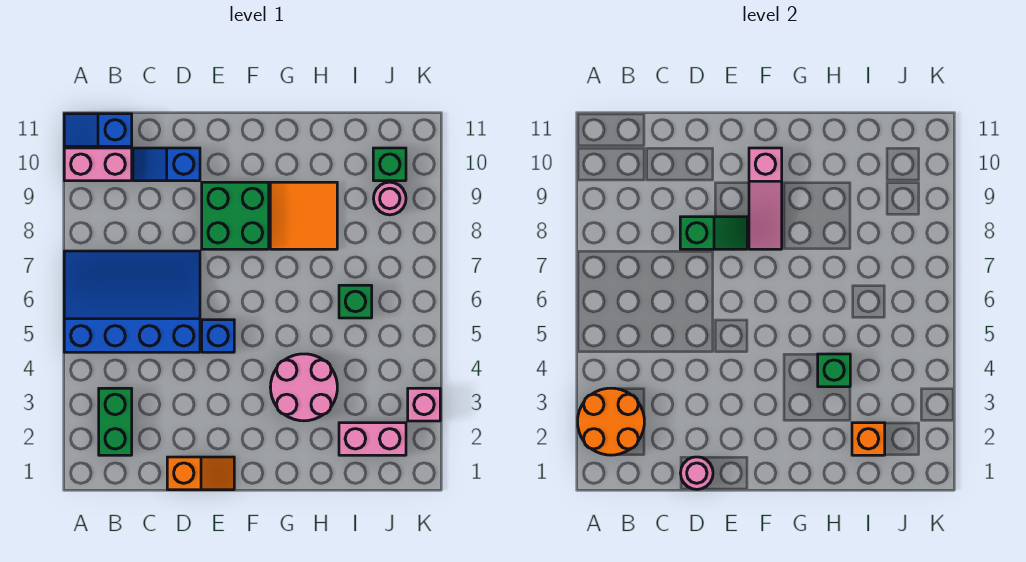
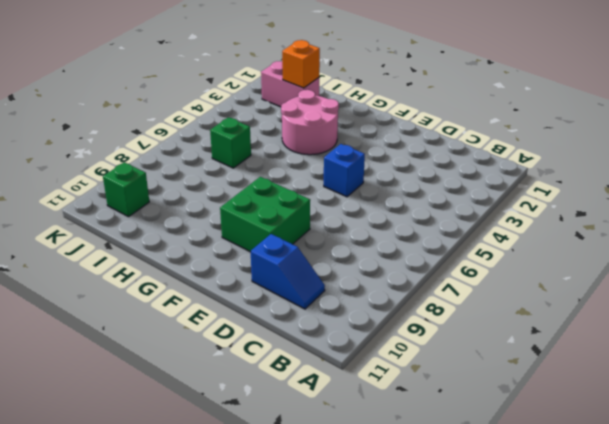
none -> blue 3x4 slope [64,251,200,352]
none -> pink 1x2 brick [64,148,132,181]
none -> blue 1x2 slope [64,114,132,146]

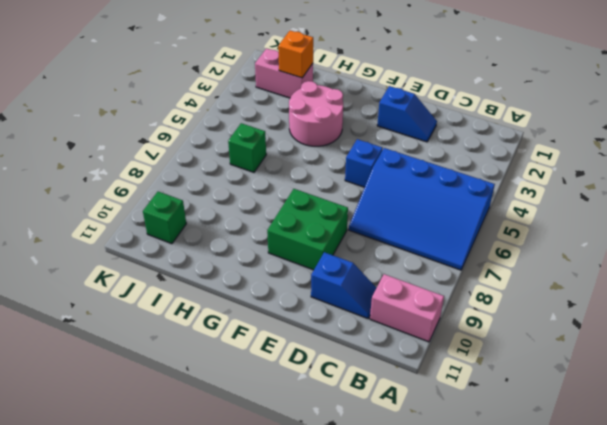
blue 1x2 slope [377,86,437,142] -> blue 1x2 slope moved to [64,114,132,146]
none -> green 1x2 brick [99,388,132,455]
none -> orange 1x2 slope [167,457,234,490]
none -> orange 2x2 tile [270,182,337,249]

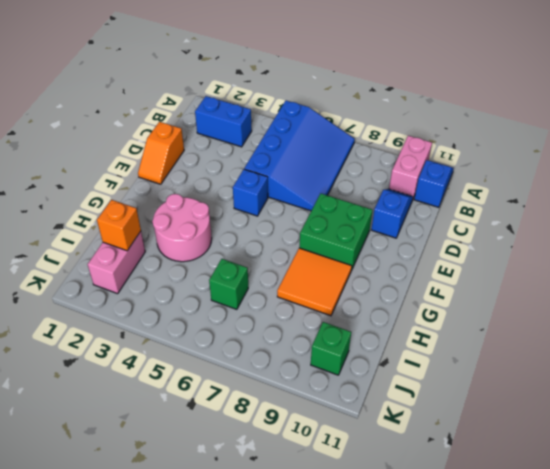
blue 1x2 brick [195,96,252,147] -> green 1x2 brick [99,388,132,455]
none -> pink 1x1 round brick [373,182,406,215]
none -> pink 1x1 brick [408,388,440,421]
none -> orange 2x2 round brick [578,388,644,455]

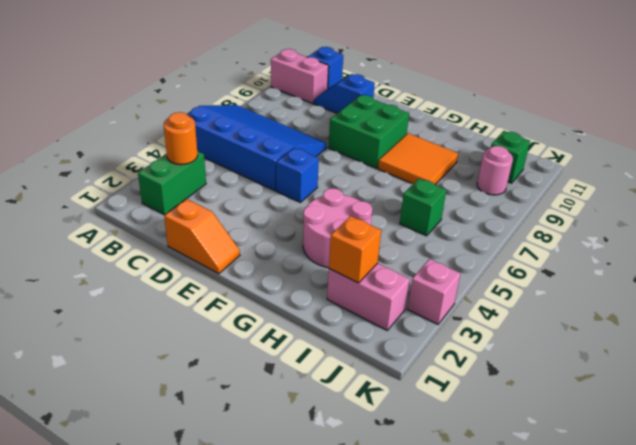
orange 1x1 round brick [164,112,198,165] -> orange 2x2 round brick [578,388,644,455]
none -> pink 1x1 round brick [681,457,713,489]
none -> green 1x2 slope [680,217,747,249]
none -> pink 1x3 slope [749,148,782,249]

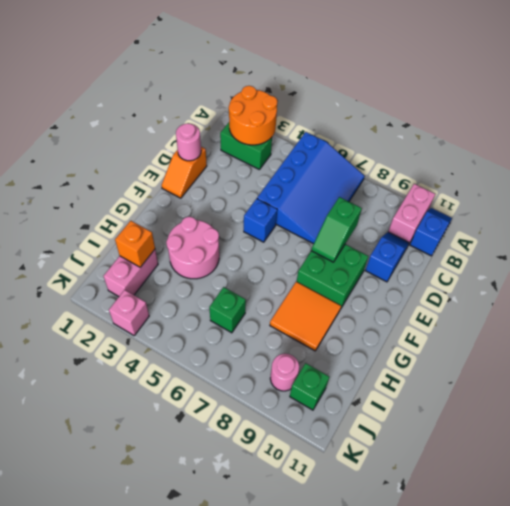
none -> pink 1x3 slope [749,148,782,249]
none -> green 1x1 brick [818,354,850,387]

